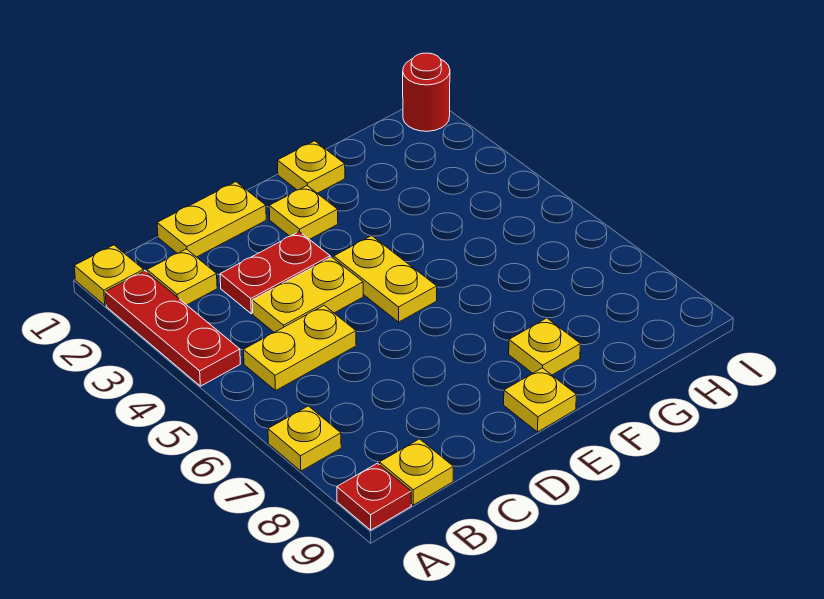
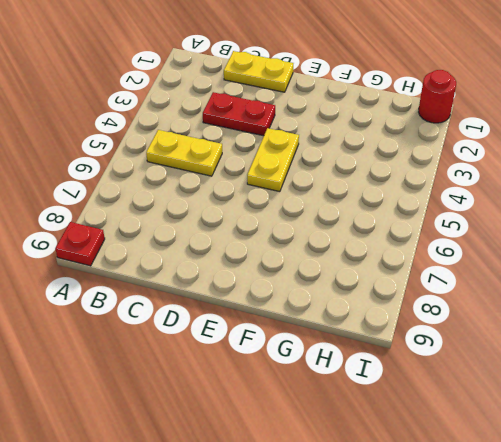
none -> yellow 1x1 plate [74,245,144,305]
none -> red 1x3 plate [105,271,240,386]
none -> yellow 1x1 plate [268,406,341,471]

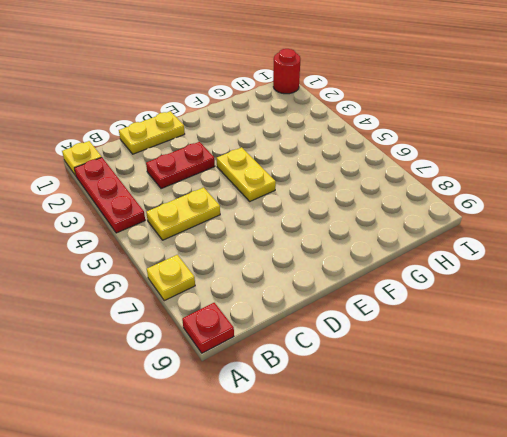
none -> yellow 1x1 plate [147,249,217,305]
none -> yellow 1x1 plate [380,439,453,505]
none -> yellow 1x2 plate [252,257,363,332]

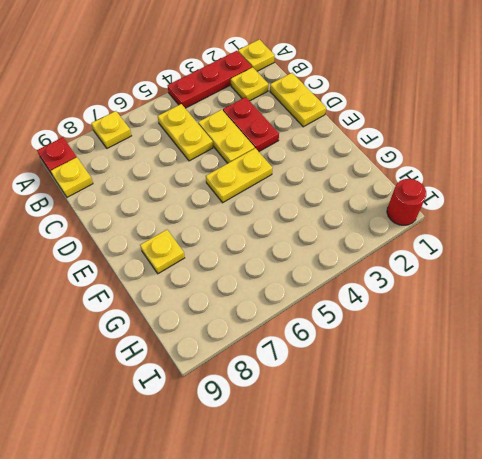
none -> yellow 1x1 plate [269,186,338,239]
none -> yellow 1x1 plate [504,368,576,432]
none -> yellow 1x1 plate [277,141,345,193]

